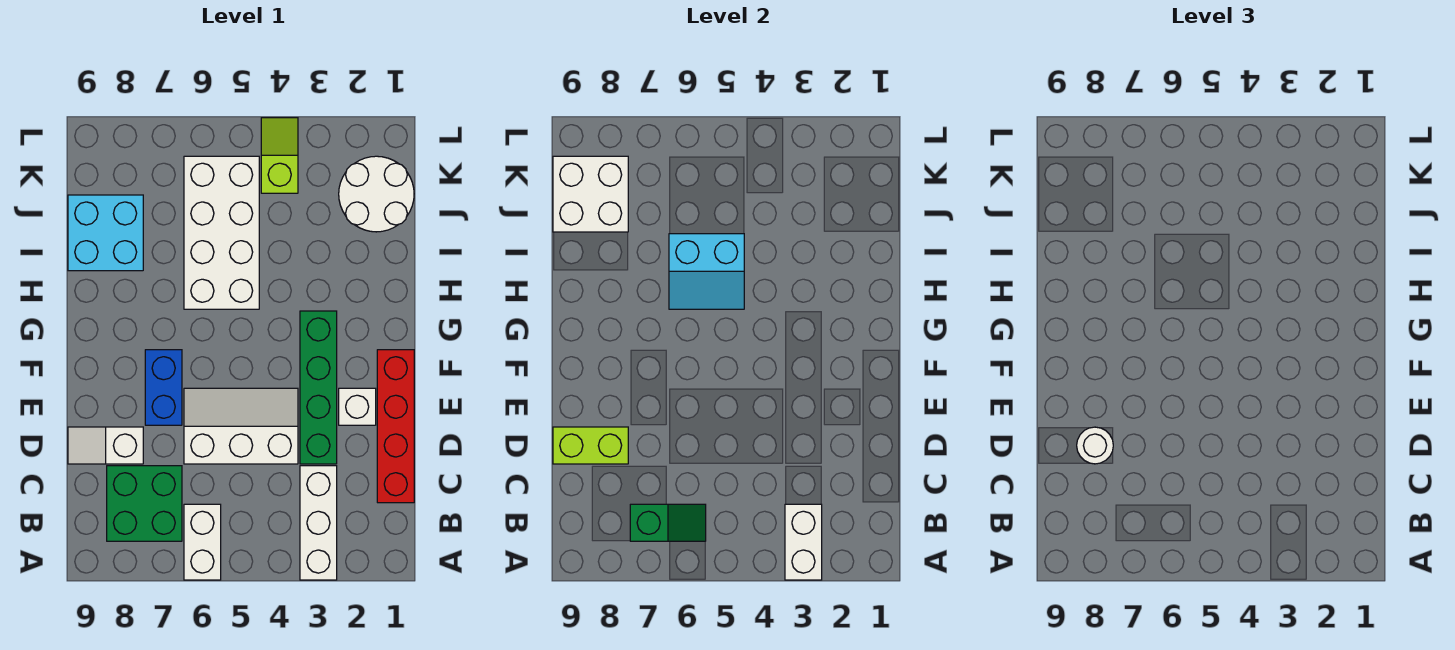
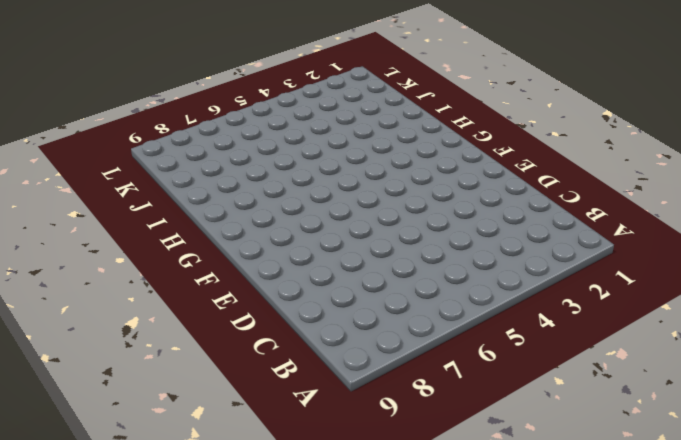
none -> white 1x3 brick [300,466,337,580]
none -> white 1x2 brick [184,504,221,580]
none -> green 2x2 brick [107,466,182,541]

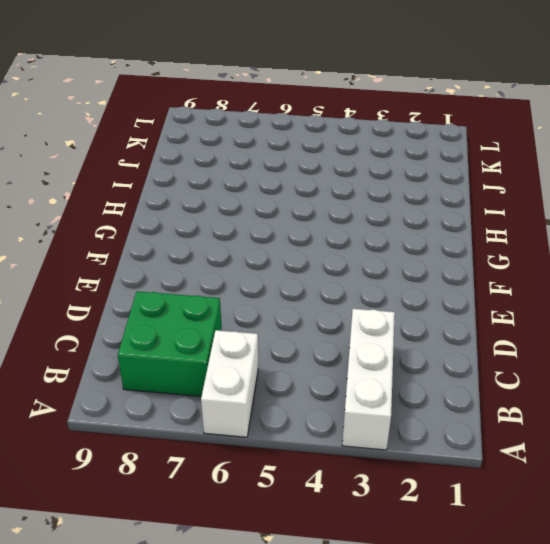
none -> red 1x4 brick [377,350,414,503]
none -> green 1x4 brick [300,311,337,464]
none -> white 2x3 slope [184,388,298,464]

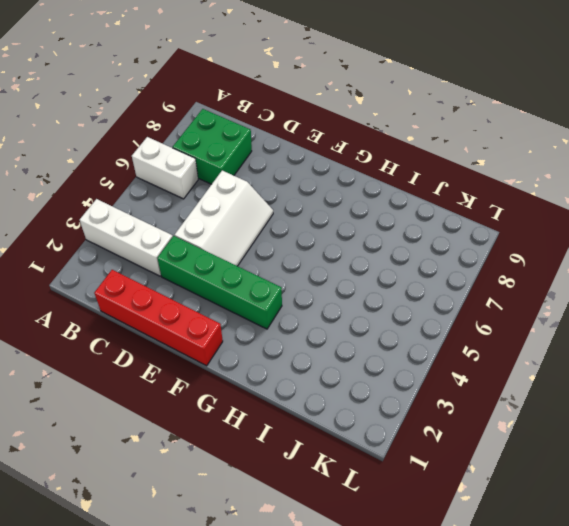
none -> white 1x2 slope [68,427,143,464]
none -> white 1x1 brick [339,388,376,425]
none -> blue 1x2 brick [145,350,182,425]

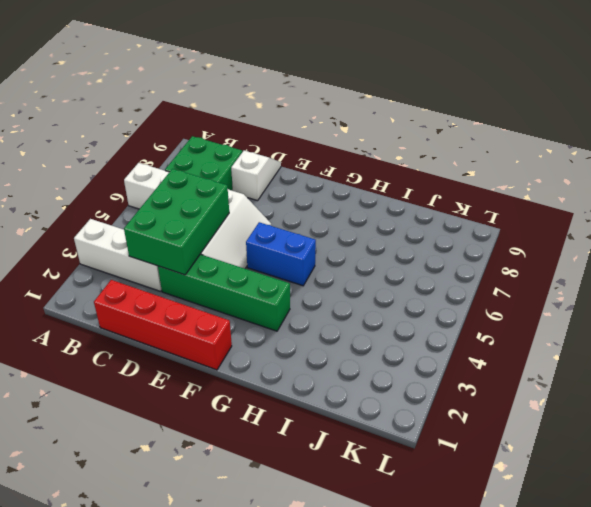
green 2x3 brick [124,169,229,275] -> none
blue 1x2 brick [246,222,316,286] -> blue 1x2 brick moved to [145,350,182,425]
none -> white 1x1 brick [339,388,376,425]
none -> white 2x4 brick [184,156,259,309]
none -> cyan 2x2 brick [68,195,143,271]

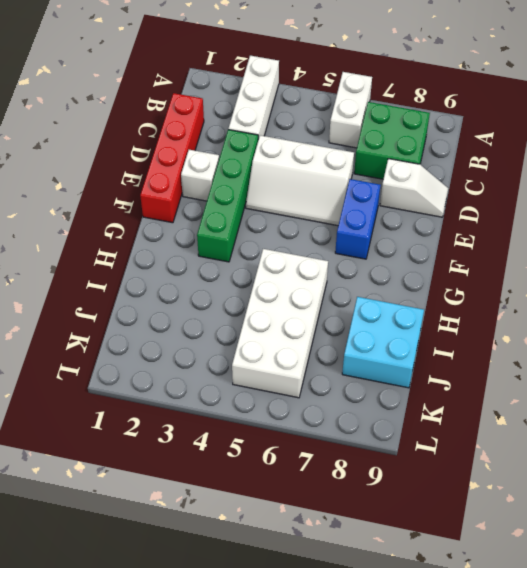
none -> white 2x2 round brick [339,156,414,232]
none -> lime 1x2 slope [261,118,298,193]
none -> white 1x2 brick [785,504,822,580]

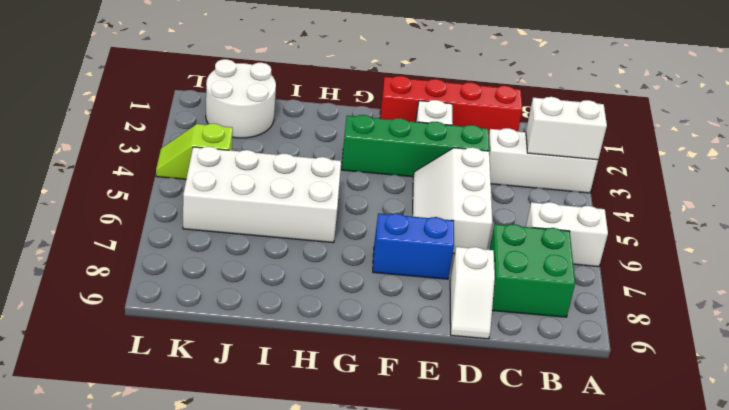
none -> cyan 2x2 brick [68,195,143,271]
none -> green 1x2 slope [630,504,706,541]
none -> lime 1x2 brick [553,427,628,464]

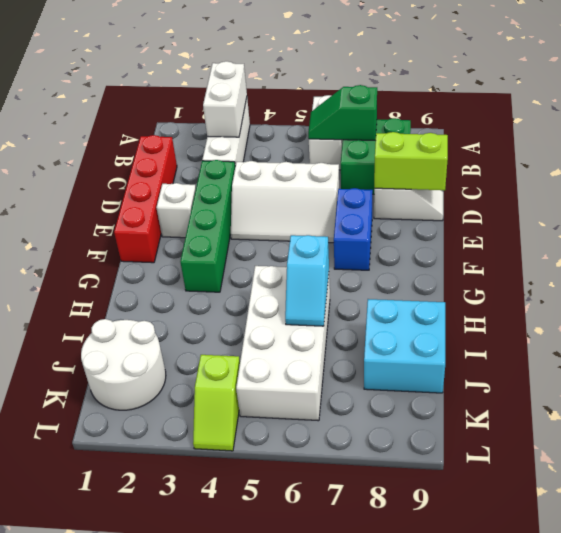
cyan 1x2 slope [285,235,329,326] -> cyan 2x2 slope [669,234,744,309]
none -> white 2x2 brick [553,156,628,232]
none -> white 1x1 round brick [1077,427,1113,464]

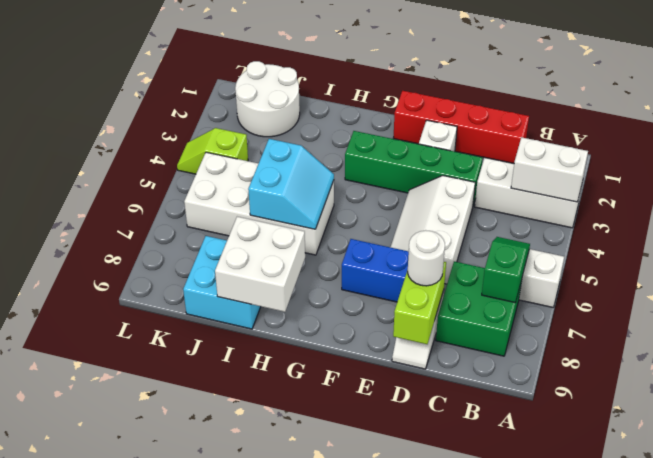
white 2x2 brick [215,217,305,312] -> white 2x2 brick moved to [553,156,628,232]

